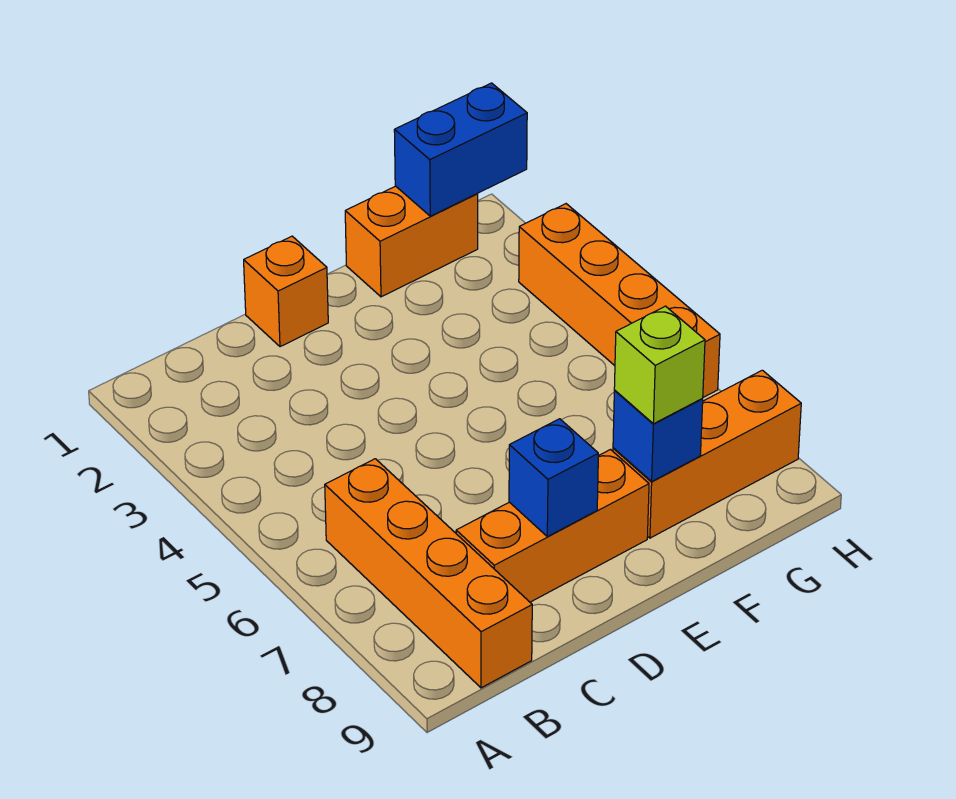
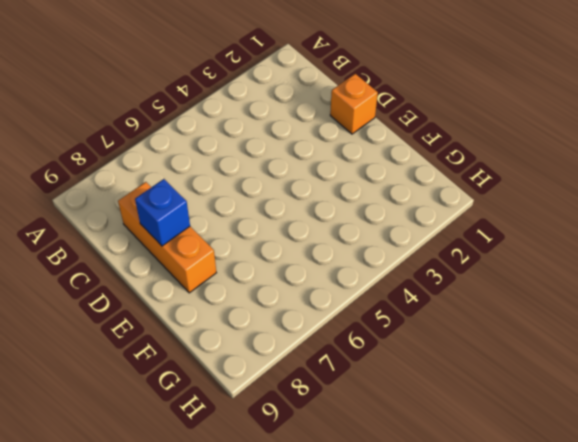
none -> orange 1x4 brick [325,459,532,688]
none -> orange 1x2 brick [345,186,478,297]

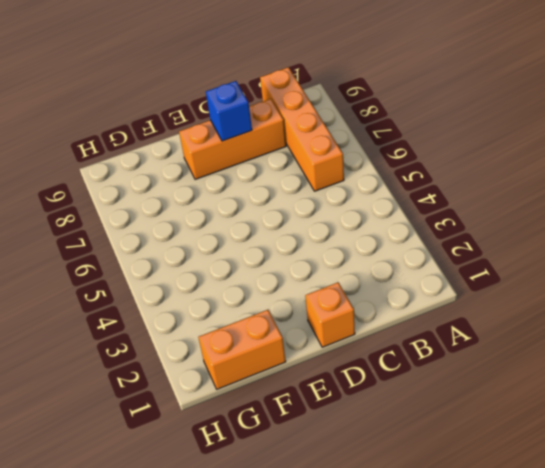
none -> orange 1x3 brick [613,370,801,538]
none -> orange 1x4 brick [519,204,720,397]

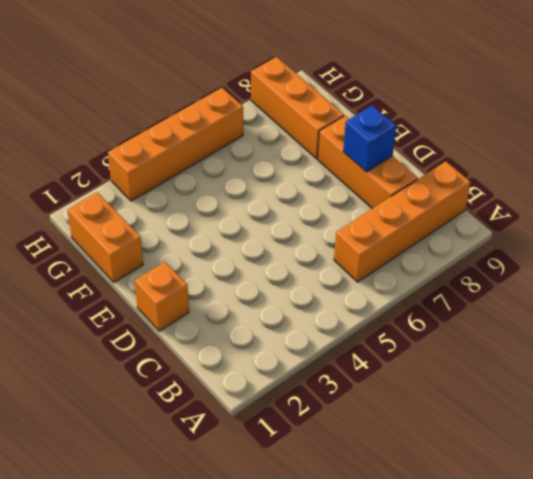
none -> blue 1x1 brick [613,391,703,481]
none -> blue 1x2 brick [394,83,527,216]

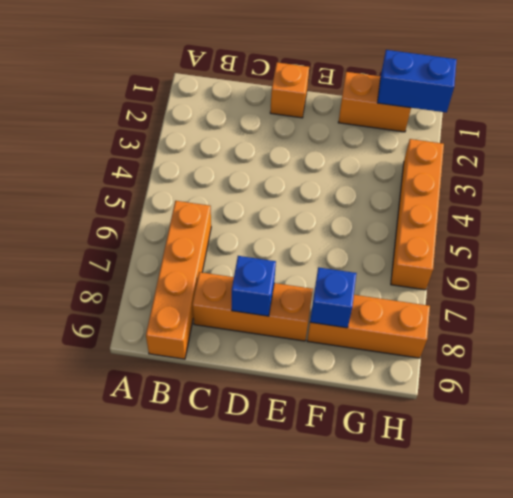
none -> lime 1x1 brick [614,306,705,424]

